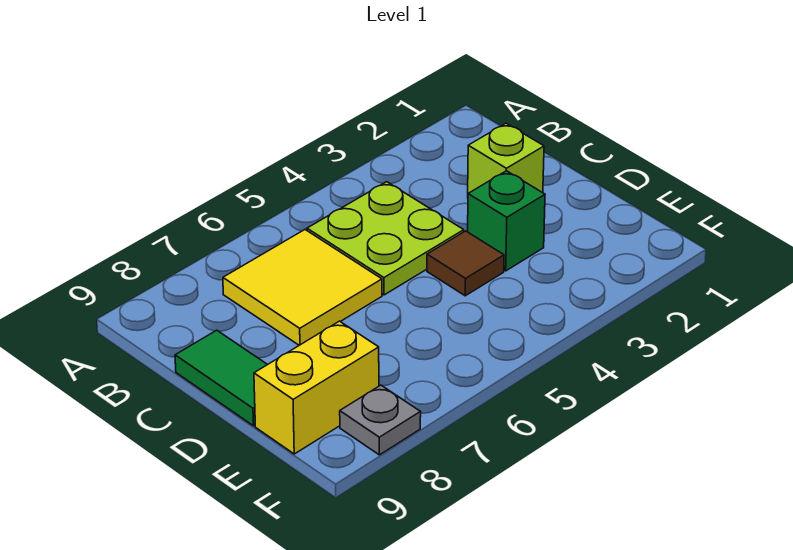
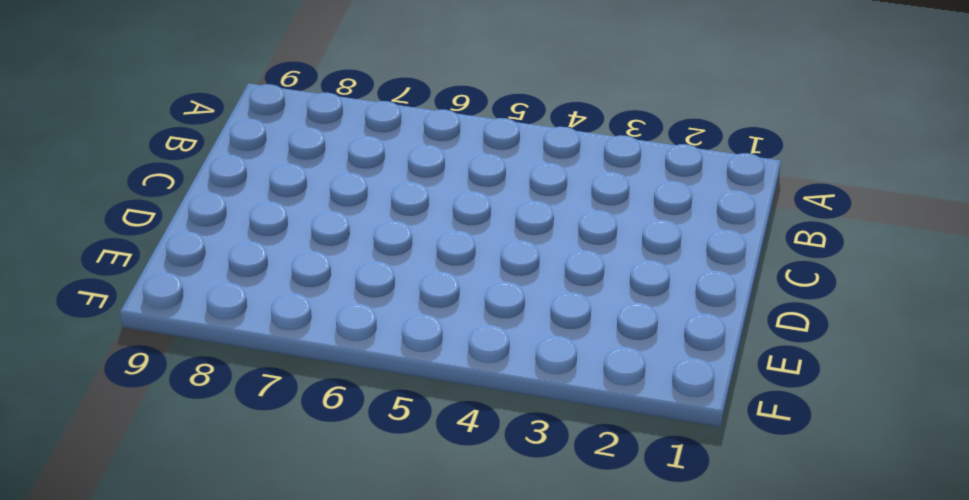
none -> lime 2x2 plate [307,182,464,295]
none -> yellow 2x2 tile [223,230,382,345]

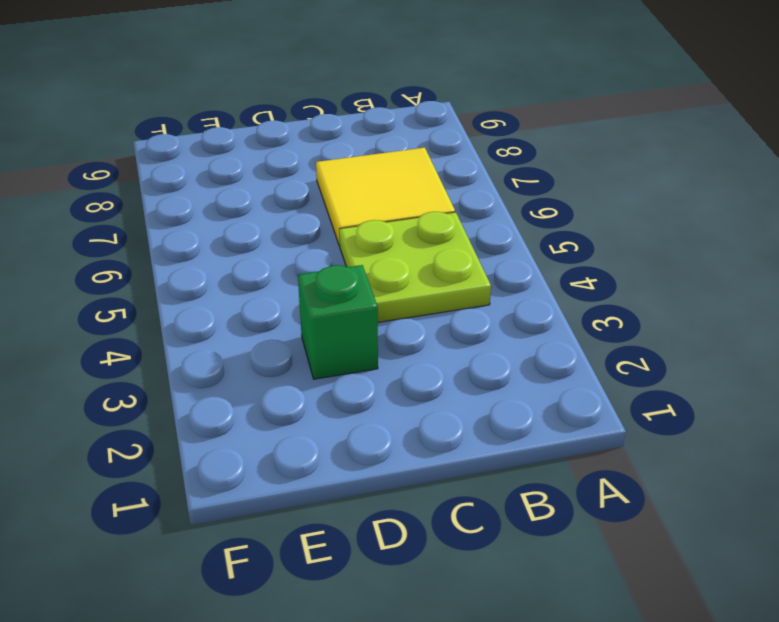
none -> lime 1x1 brick [468,123,544,193]
none -> green 1x2 tile [175,330,268,426]

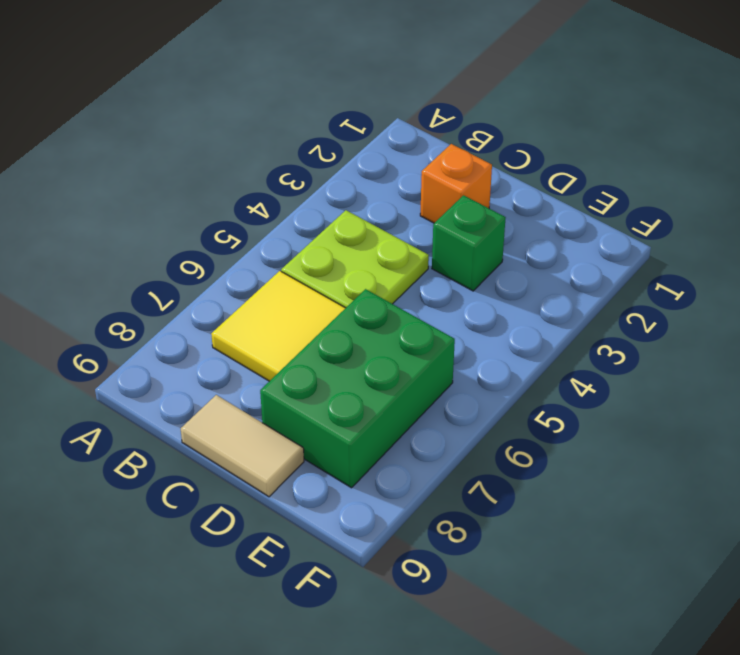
orange 1x1 brick [420,144,492,223] -> lime 1x1 brick [468,123,544,193]
tan 1x2 tile [181,395,304,497] -> green 1x2 tile [175,330,268,426]
green 2x3 brick [260,289,455,488] -> yellow 1x2 brick [254,321,379,454]
none -> brown 1x1 tile [427,231,504,296]
none -> grey 1x1 plate [340,385,421,455]

